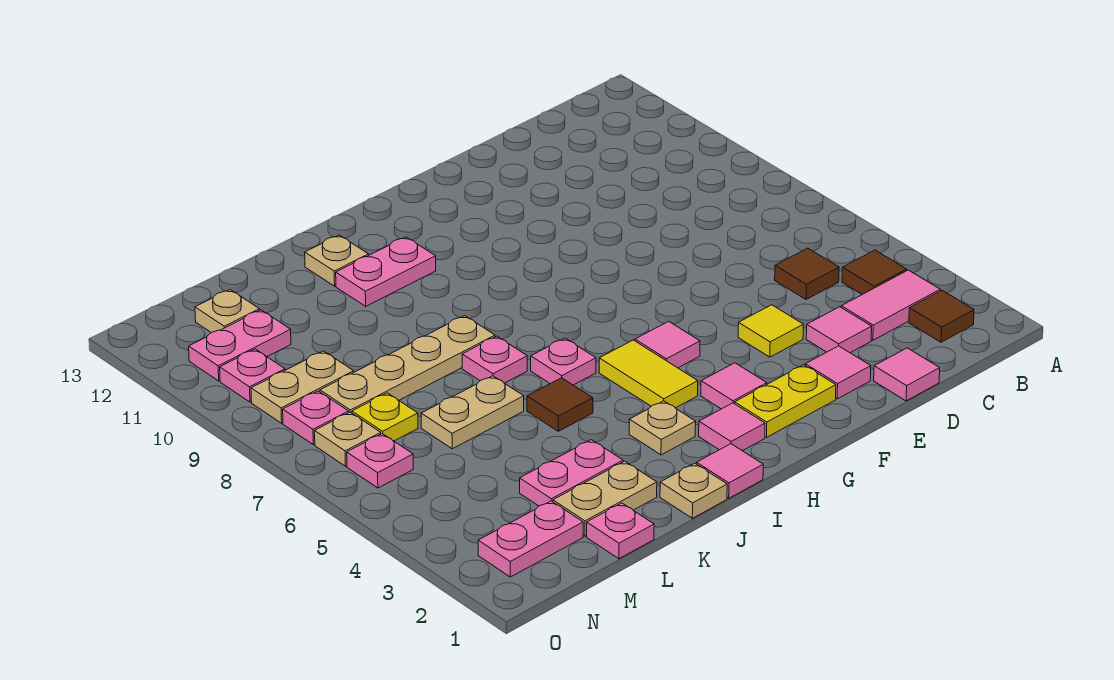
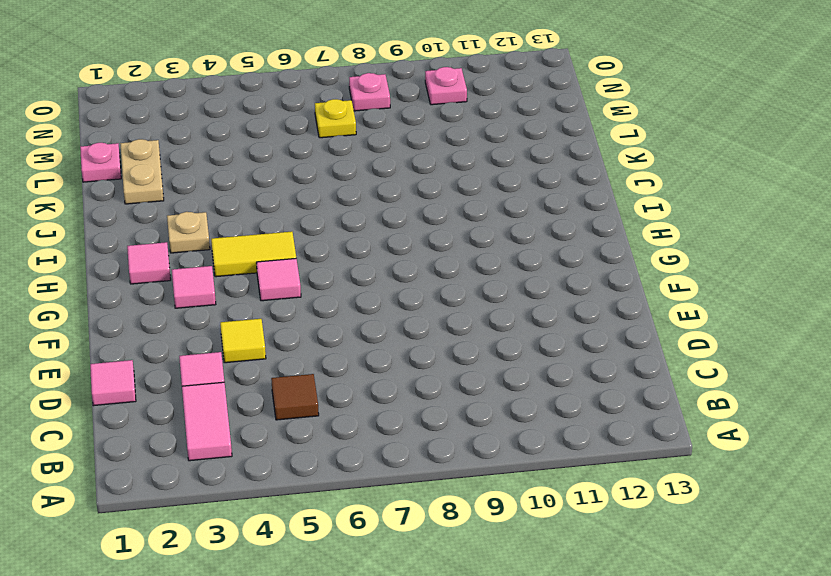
none -> brown 1x1 tile [909,290,974,342]
none -> brown 1x1 tile [842,250,907,294]
none -> pink 1x1 tile [805,346,871,399]
none -> yellow 1x2 plate [735,365,836,437]

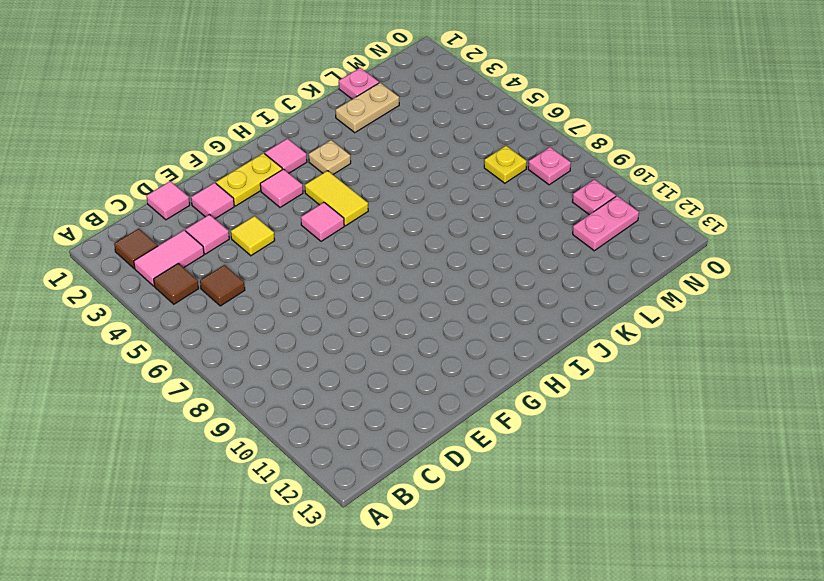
none -> pink 1x1 tile [697,444,763,498]
none -> pink 1x1 plate [531,338,596,385]
none -> pink 1x2 plate [336,237,436,306]
none -> tan 1x1 plate [660,463,727,518]

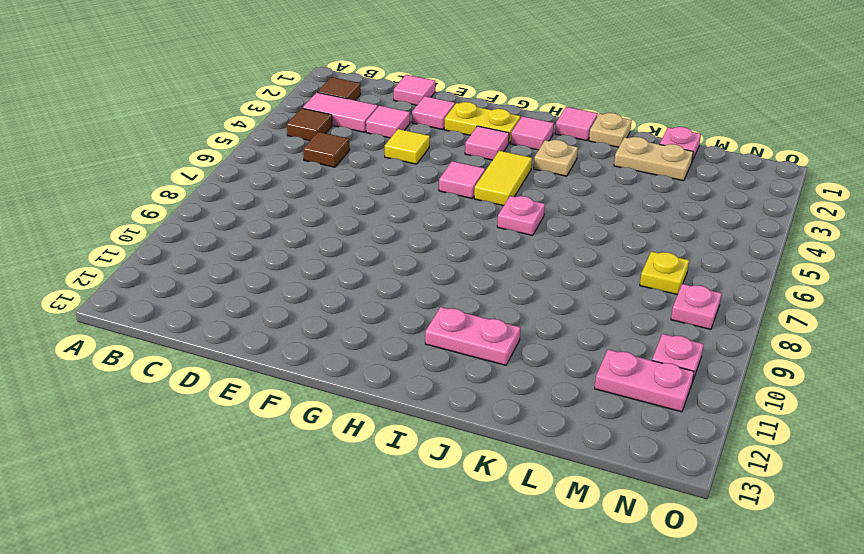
none -> brown 1x1 tile [527,378,593,431]
none -> pink 1x1 plate [462,336,527,383]
none -> tan 1x4 plate [320,316,495,413]
none -> tan 1x1 plate [305,235,369,286]

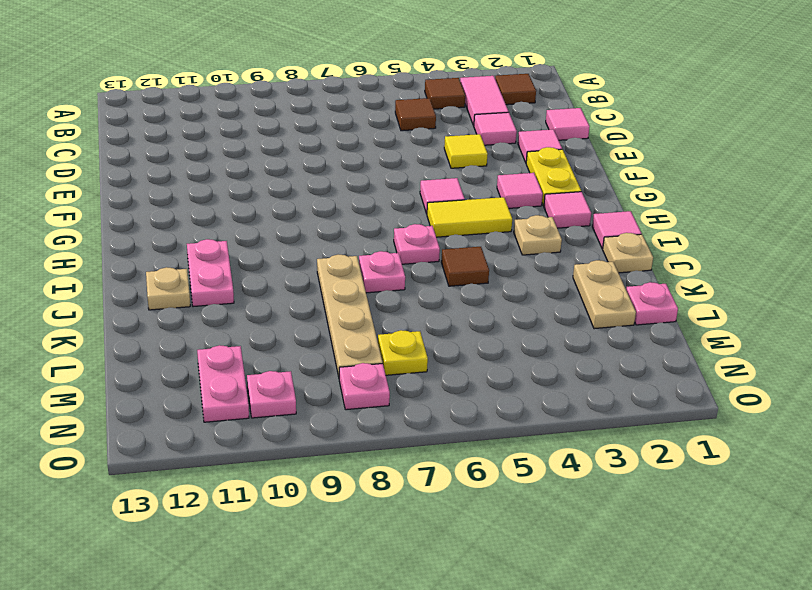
none -> pink 1x2 plate [520,440,623,506]
none -> tan 1x2 plate [421,376,524,449]
none -> pink 1x2 plate [478,501,583,577]
none -> tan 1x2 plate [251,351,354,423]

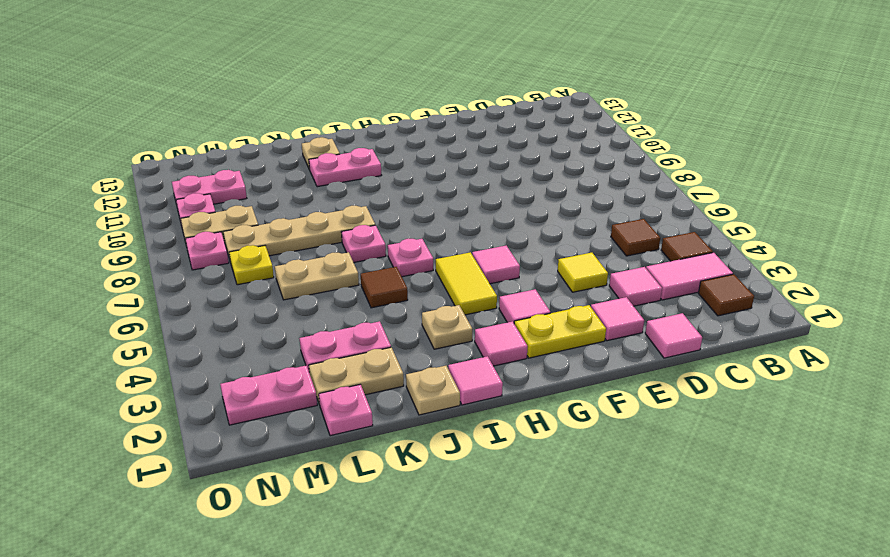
none -> tan 1x1 plate [195,290,260,332]
none -> pink 1x1 plate [347,434,413,488]
none -> tan 1x1 plate [315,412,381,466]

